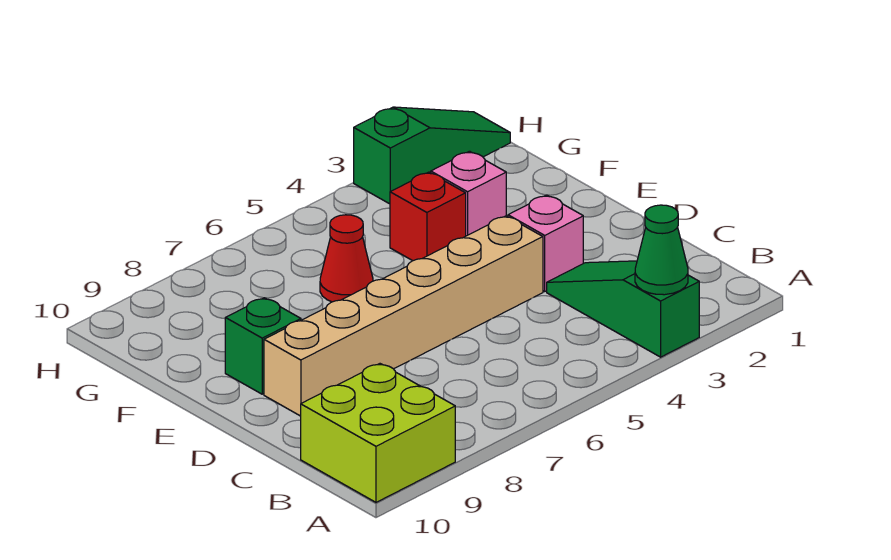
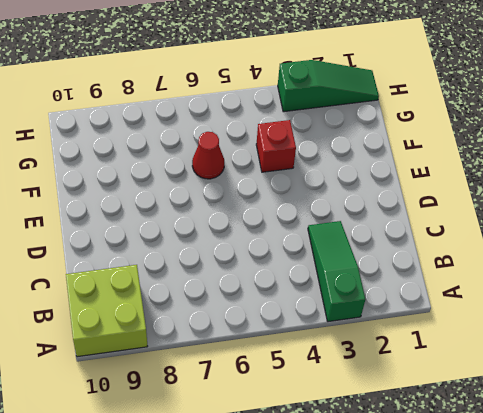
none -> pink 1x1 brick [508,195,583,291]
none -> tan 1x6 brick [264,216,543,416]

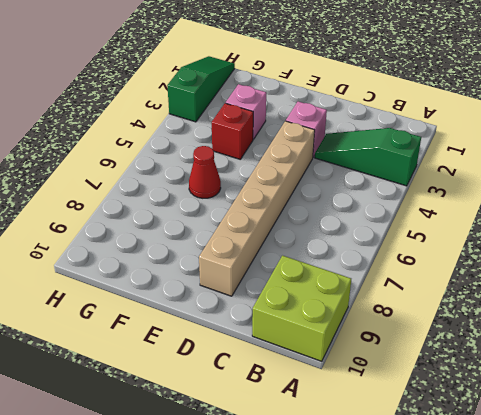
none -> green 1x1 brick [225,298,301,394]
none -> green 1x1 cone [635,205,688,295]

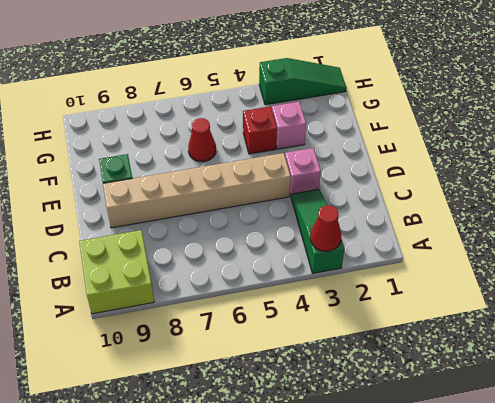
red 1x1 cone [310,205,341,251] -> green 1x1 cone [635,205,688,295]

